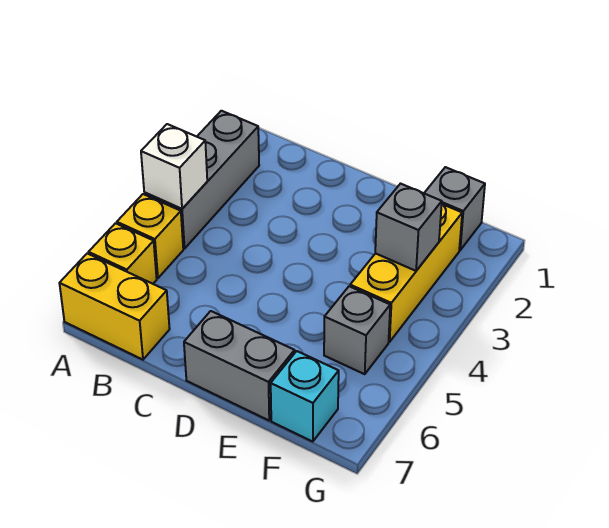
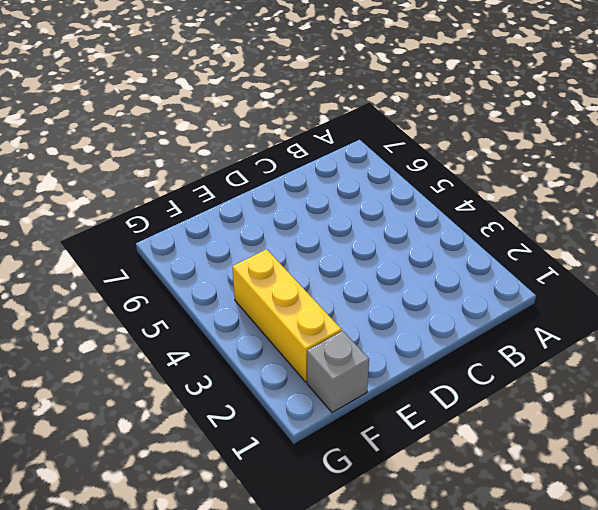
none -> grey 1x3 brick [144,111,259,249]
none -> yellow 1x1 brick [117,194,183,278]

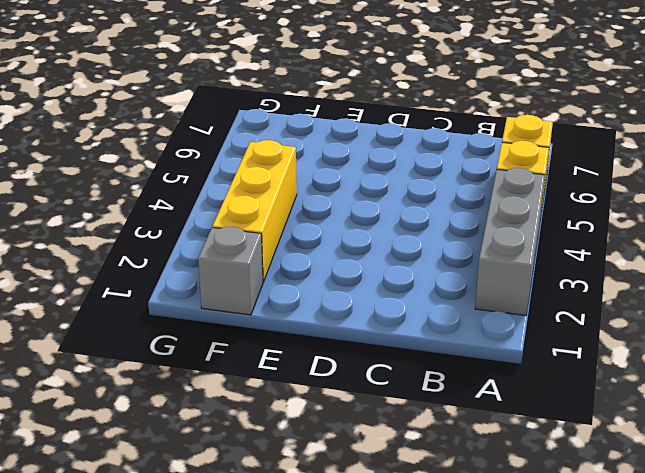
none -> yellow 1x2 brick [59,253,170,360]
none -> grey 1x2 brick [184,311,295,420]

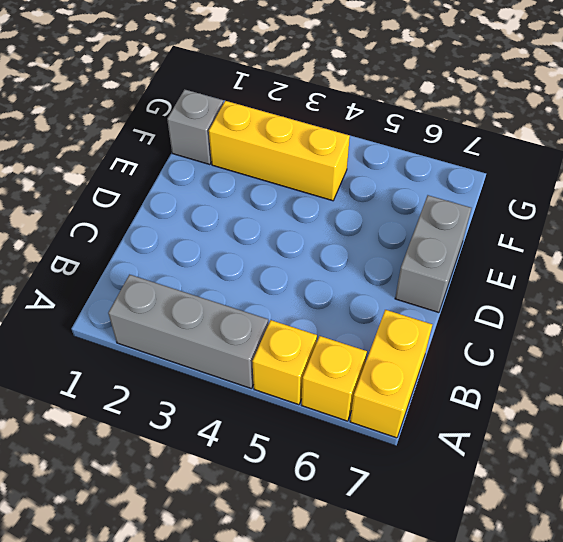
none -> grey 1x1 brick [324,286,390,374]
none -> cyan 1x1 brick [271,351,339,442]

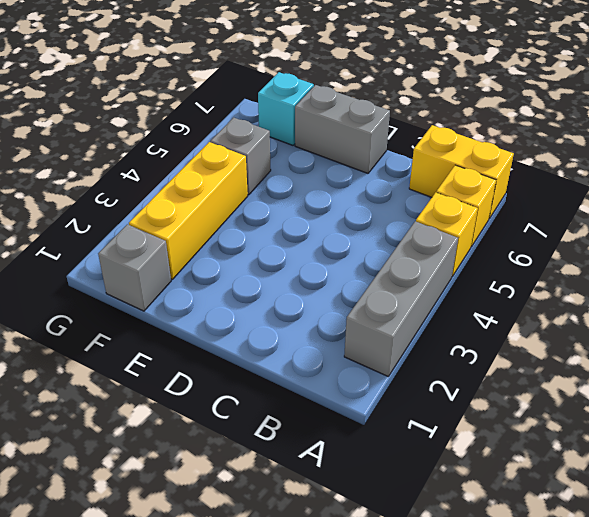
none -> white 1x1 brick [141,124,207,209]
none -> grey 1x1 brick [375,184,442,271]

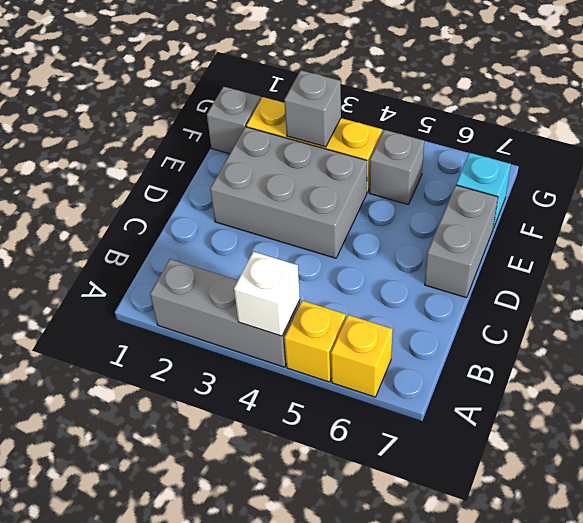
grey 2x3 brick [210,127,367,258] -> none
none -> yellow 1x2 brick [59,253,170,360]

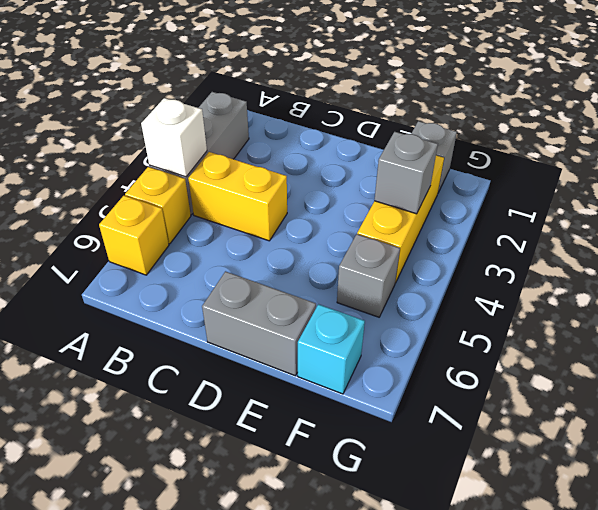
yellow 1x2 brick [188,152,287,241] -> yellow 1x2 brick moved to [59,253,170,360]

